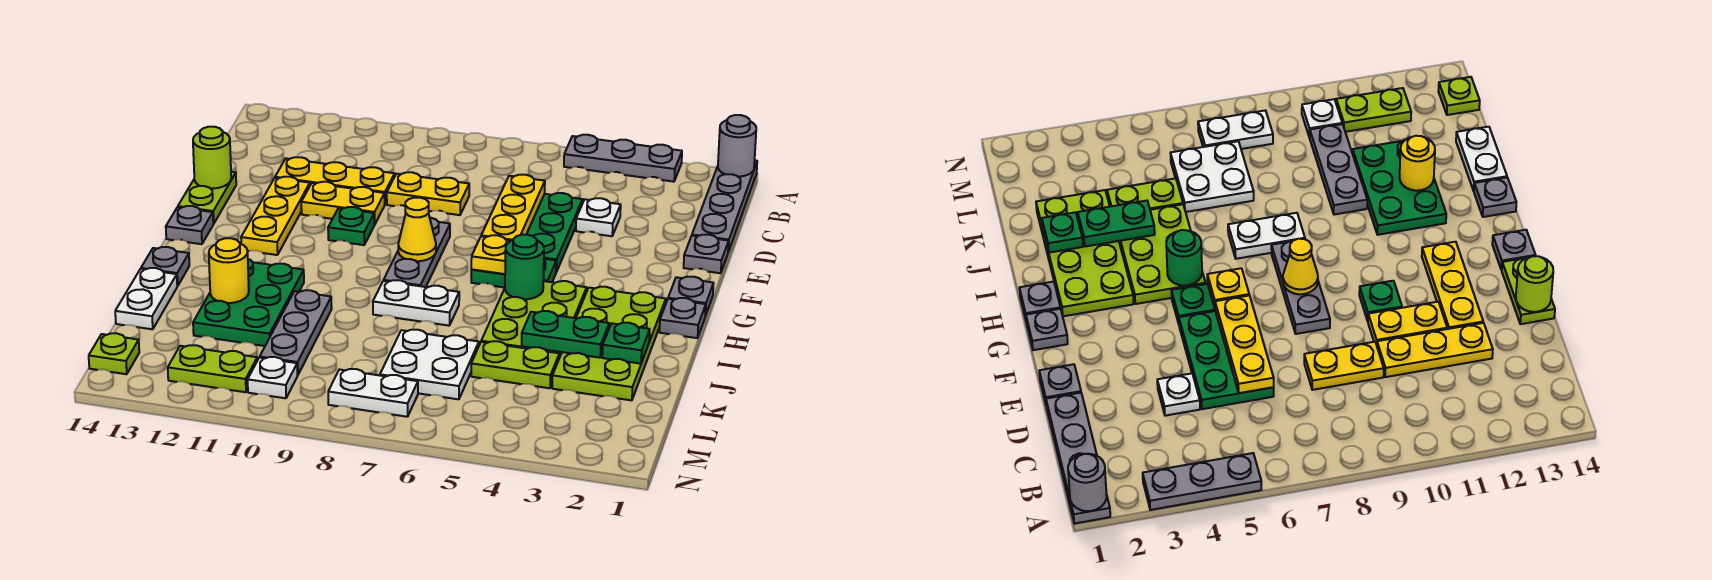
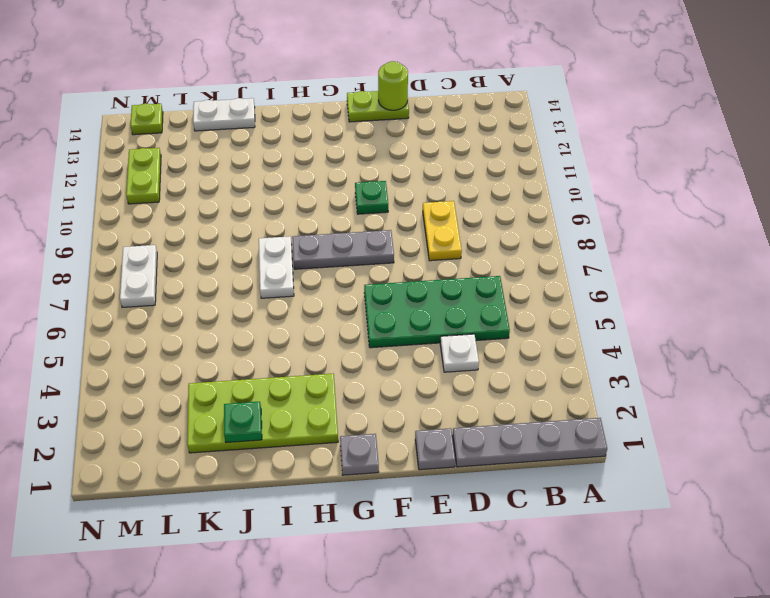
green 2x4 plate [364,276,510,348] -> green 2x3 plate [526,193,583,272]
none -> grey 1x3 plate [564,135,682,182]
none -> yellow 1x3 plate [275,157,395,204]
none -> yellow 1x2 plate [301,182,385,225]
none -> yellow 1x3 plate [241,177,310,255]

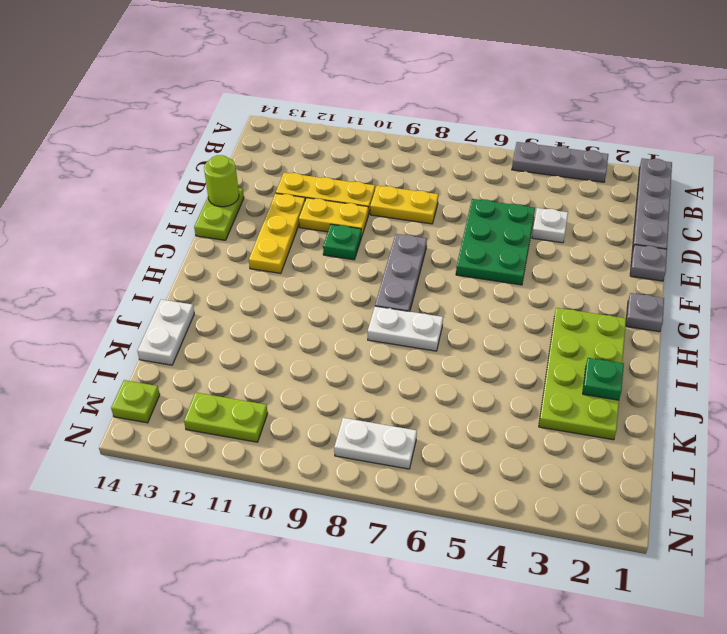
none -> green 1x2 plate [471,258,556,288]
none -> grey 1x1 plate [166,206,213,244]
none -> grey 1x1 plate [659,298,706,338]
none -> lime 2x3 plate [481,281,587,358]

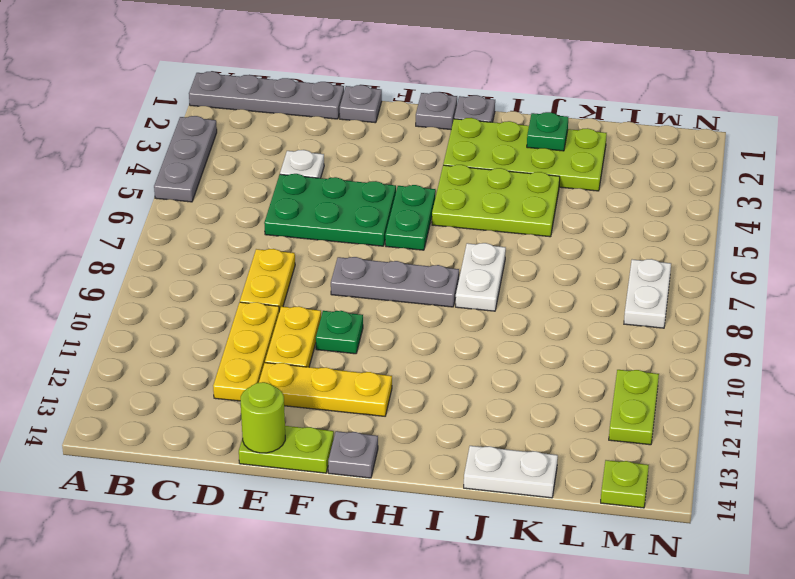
none -> green 2x3 plate [193,259,304,346]
none -> grey 1x1 plate [141,247,189,286]
none -> grey 1x3 plate [260,290,332,375]
none -> lime 1x2 plate [471,341,559,388]

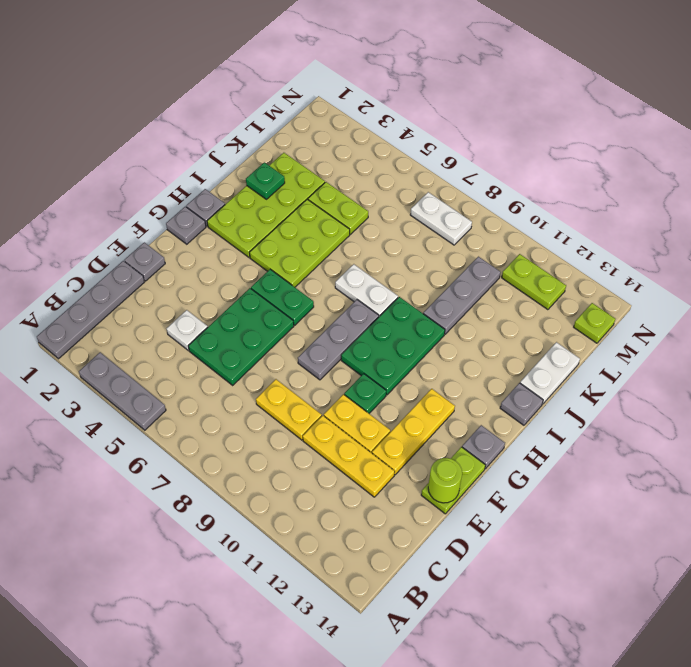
green 2x3 plate [341,297,445,395] -> green 2x3 plate moved to [193,259,304,346]
none -> white 2x2 plate [380,330,479,399]
none -> white 1x1 plate [248,357,297,398]
none -> grey 1x1 round brick [718,115,756,177]
none -> yellow 1x3 plate [481,175,545,241]

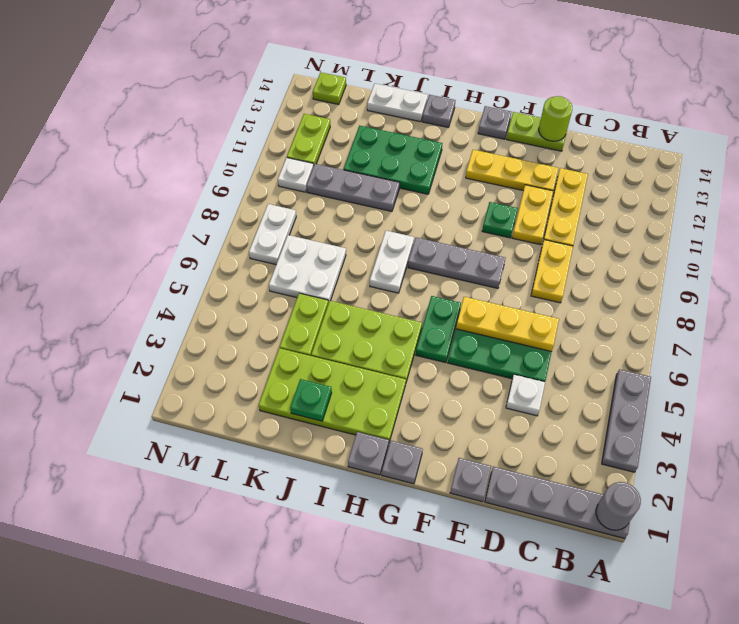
none -> yellow 1x1 plate [471,235,510,274]
none -> yellow 1x1 cone [398,198,436,261]
none -> green 1x1 round brick [505,235,544,299]
none -> green 1x2 plate [522,311,609,358]

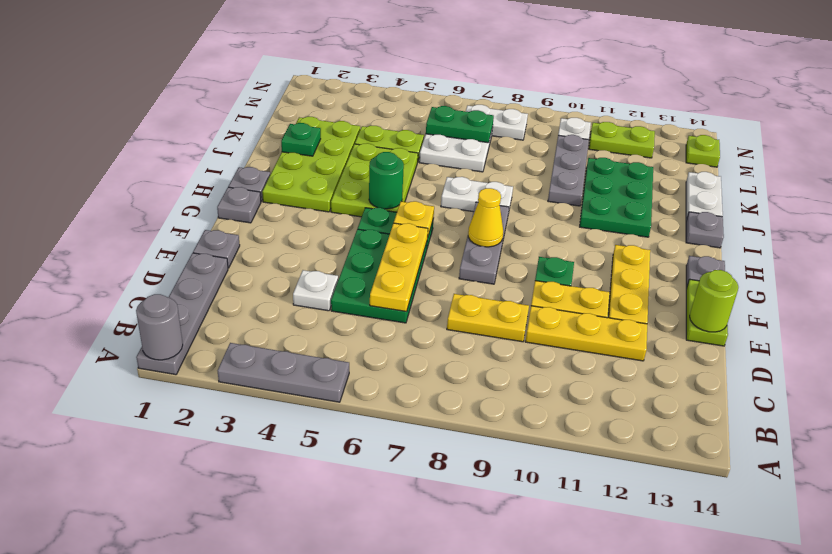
green 1x2 plate [426,106,494,143] -> green 1x2 plate moved to [522,311,609,358]
none -> yellow 1x1 round brick [209,238,249,303]

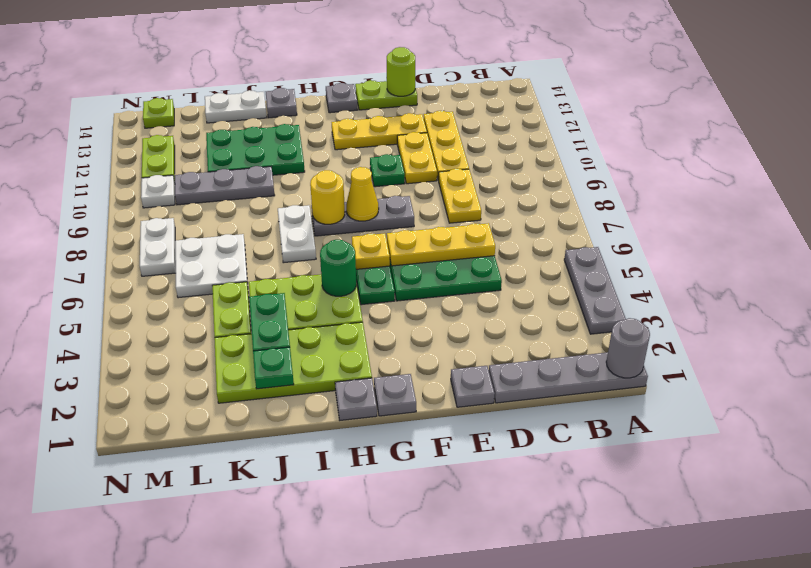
yellow 1x1 round brick [310,170,345,224] -> yellow 1x1 round brick moved to [209,238,249,303]
none -> white 1x1 plate [576,198,621,236]

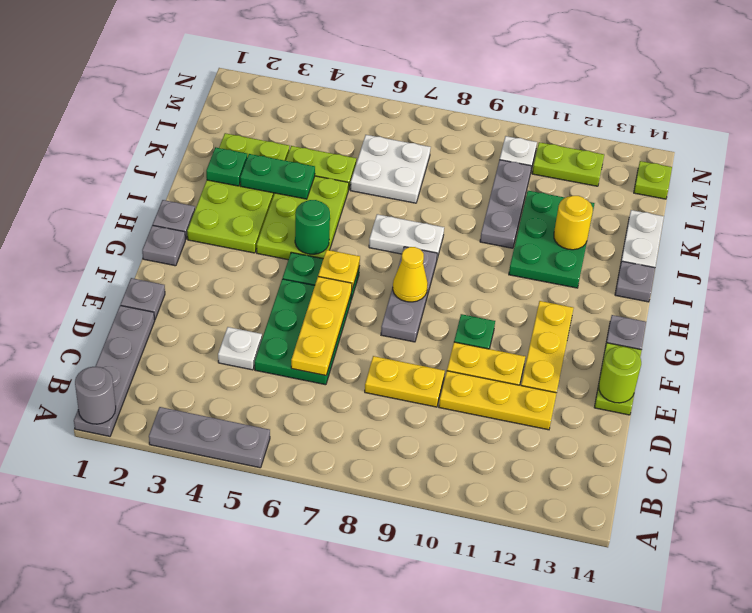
none -> white 1x2 plate [328,369,418,417]

